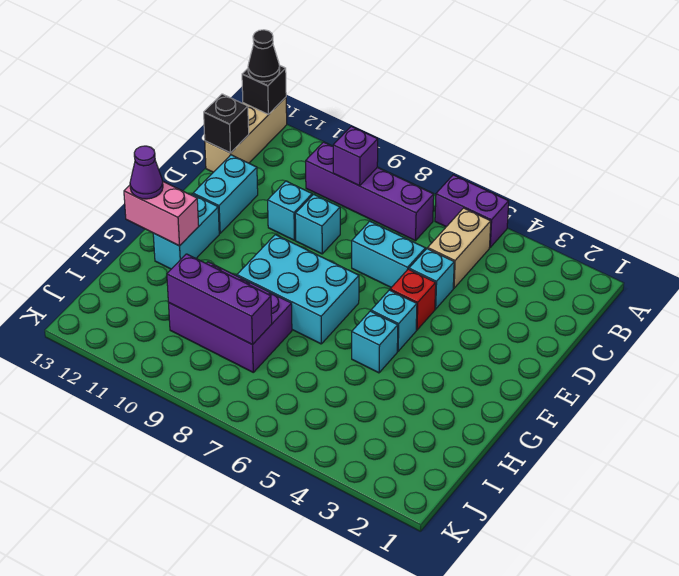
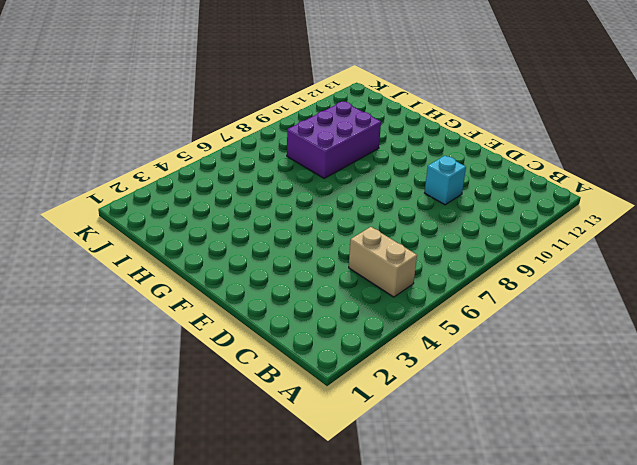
none -> purple 1x2 brick [435,175,509,247]
none -> tan 1x3 brick [205,97,287,172]
none -> purple 1x4 brick [306,142,434,241]

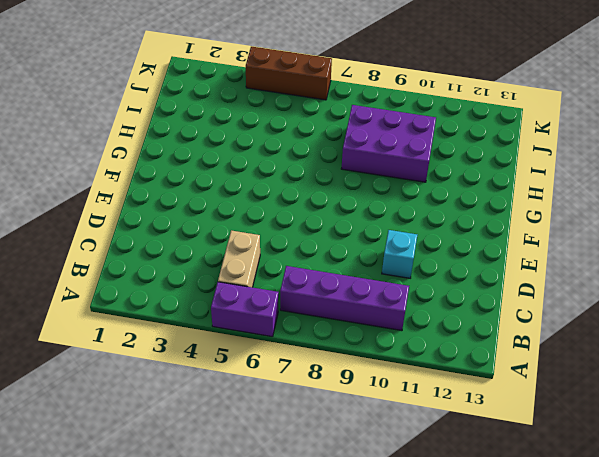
brown 1x3 brick [246,47,332,100] -> none
none -> tan 1x3 brick [205,97,287,172]
none -> cyan 1x1 brick [409,249,454,309]
none -> cyan 1x2 brick [352,221,425,287]

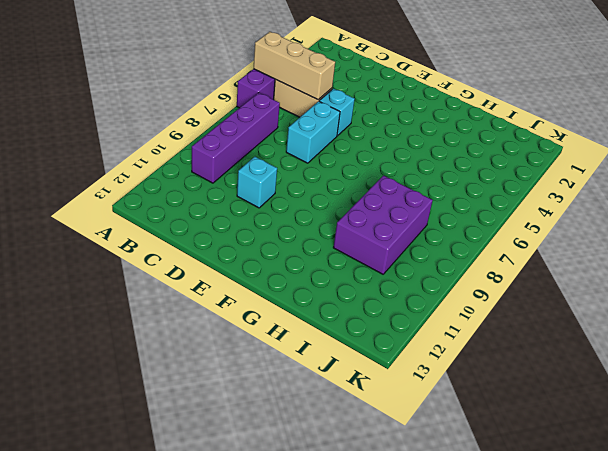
tan 1x3 brick [254,32,335,100] -> tan 1x3 brick moved to [205,97,287,172]
none -> cyan 1x1 brick [295,194,340,254]
none -> cyan 1x2 brick [193,155,258,233]
none -> red 1x1 brick [390,269,436,330]

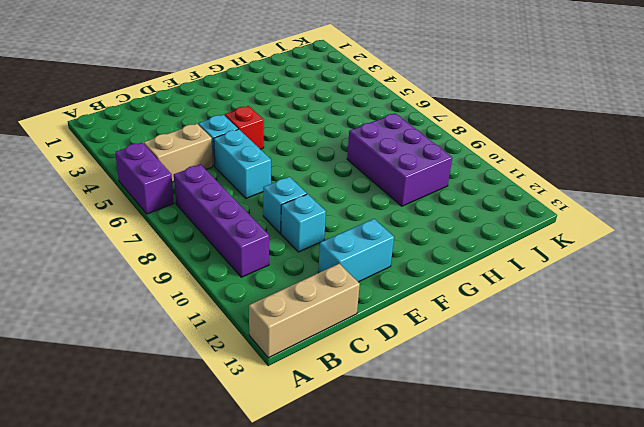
none -> cyan 1x1 brick [371,290,417,351]
none -> cyan 2x3 brick [237,235,359,344]
none -> cyan 1x2 brick [153,194,219,269]

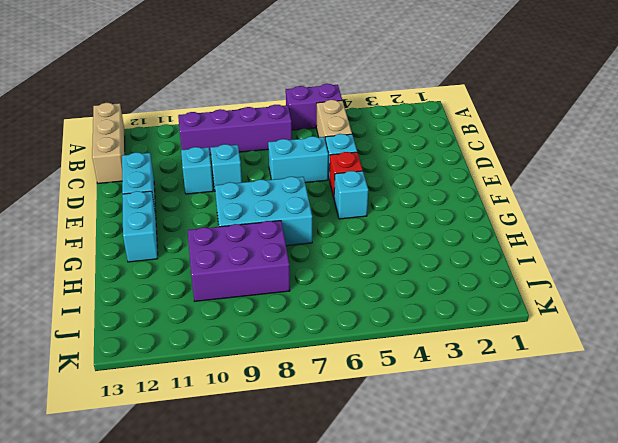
none -> cyan 1x1 brick [352,311,398,373]
none -> black 1x1 brick [242,66,286,114]
none -> purple 1x1 brick [333,126,378,186]

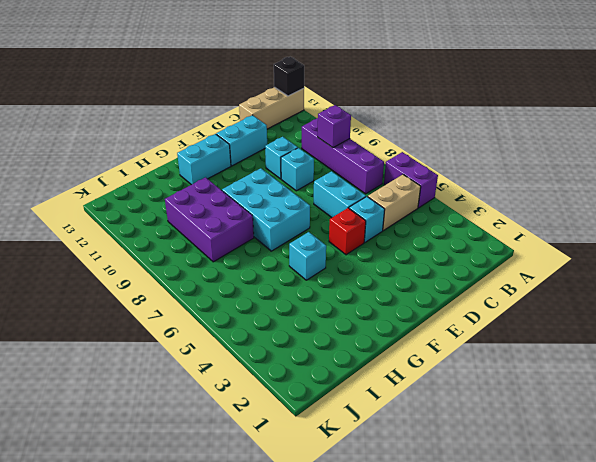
none -> cyan 1x1 brick [371,290,417,351]
none -> black 1x1 brick [204,94,249,153]
none -> pink 1x2 brick [124,182,199,246]

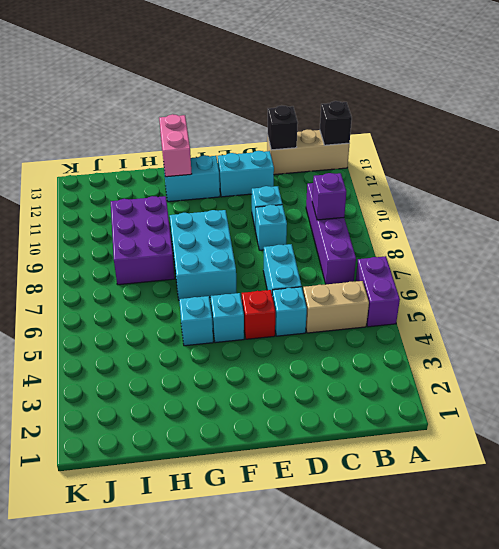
none -> purple 1x3 brick [167,254,272,345]
none -> black 1x1 cone [248,30,280,82]
none -> purple 1x1 cone [130,146,163,199]

